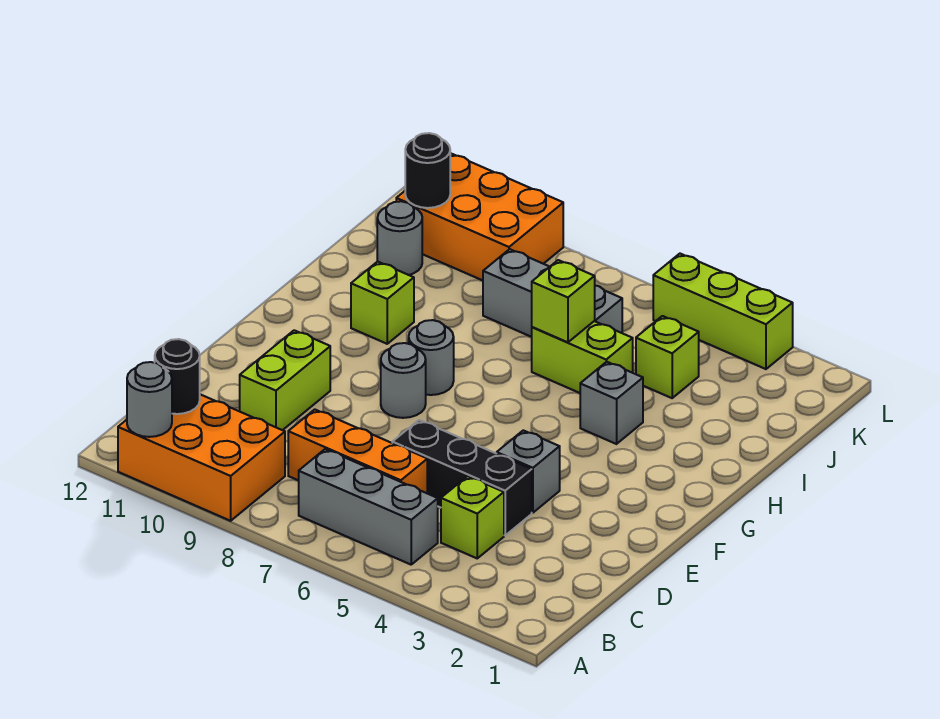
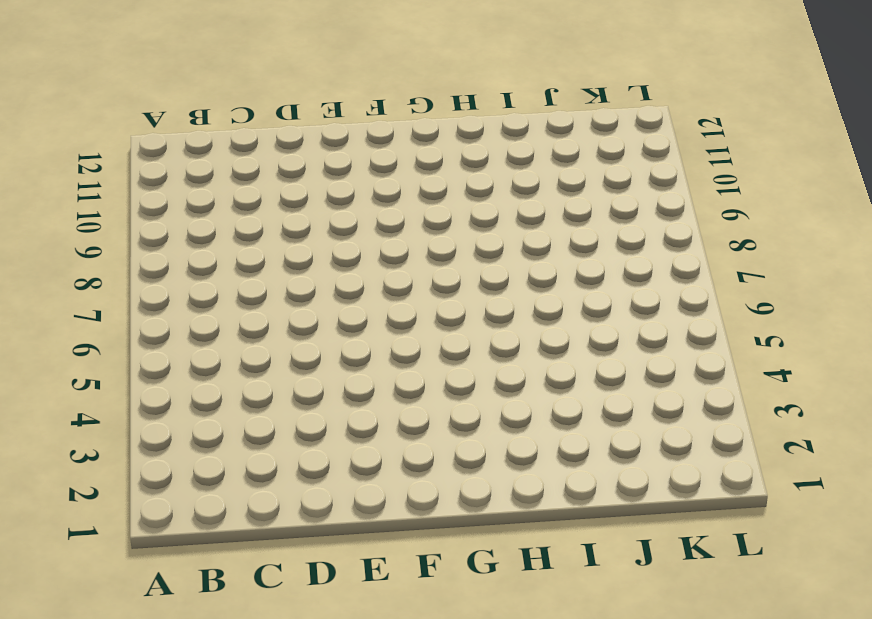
none -> orange 2x3 brick [118,394,285,521]
none -> grey 1x3 brick [299,449,438,565]
none -> lime 1x1 brick [441,476,504,558]

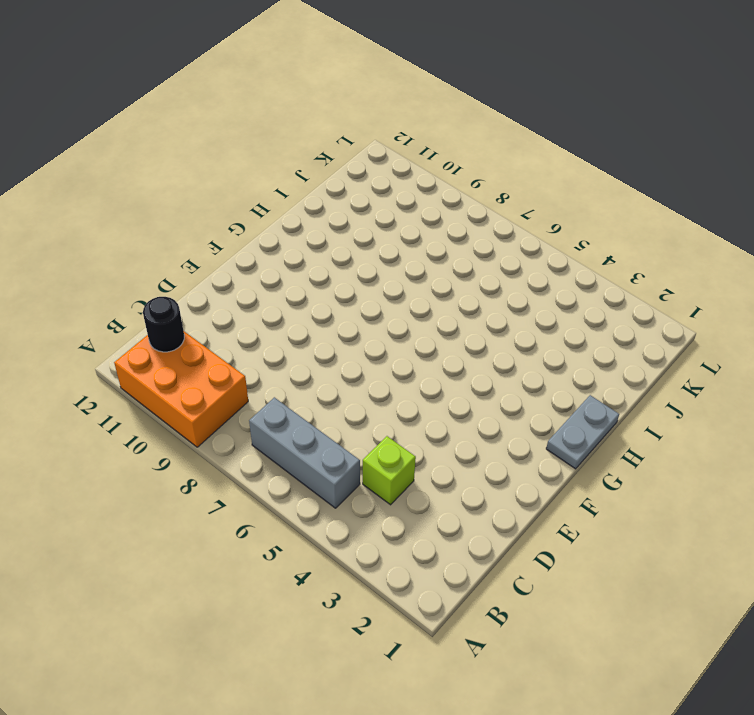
grey 1x2 plate [546,395,619,469] -> none
none -> orange 1x3 brick [288,410,427,493]
none -> black 1x3 brick [392,420,532,535]
none -> lime 1x2 brick [240,330,330,430]

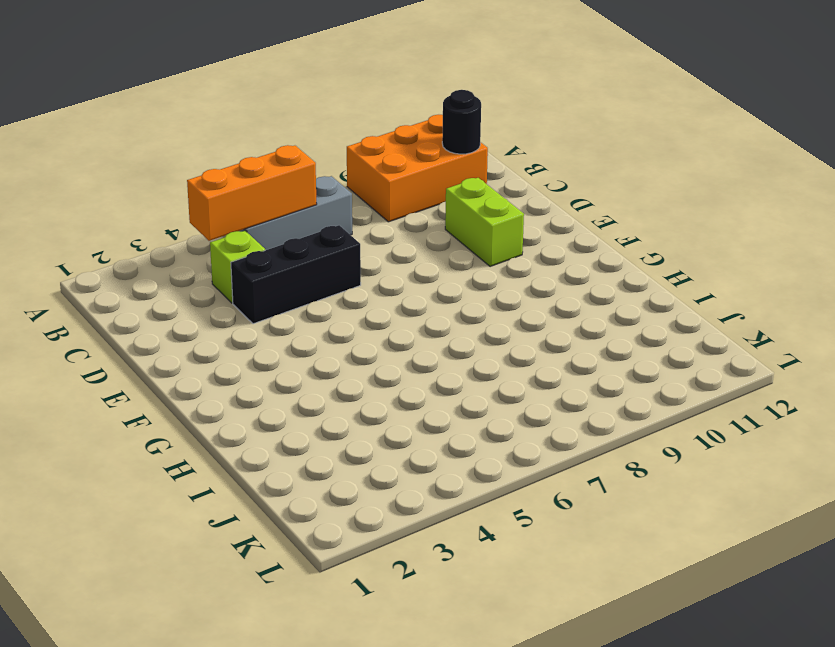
orange 1x3 brick [187,145,317,241] -> orange 1x3 brick moved to [288,410,427,493]
none -> grey 1x1 brick [497,430,560,513]
none -> grey 1x1 round brick [381,343,426,418]
none -> grey 1x1 round brick [409,320,454,395]

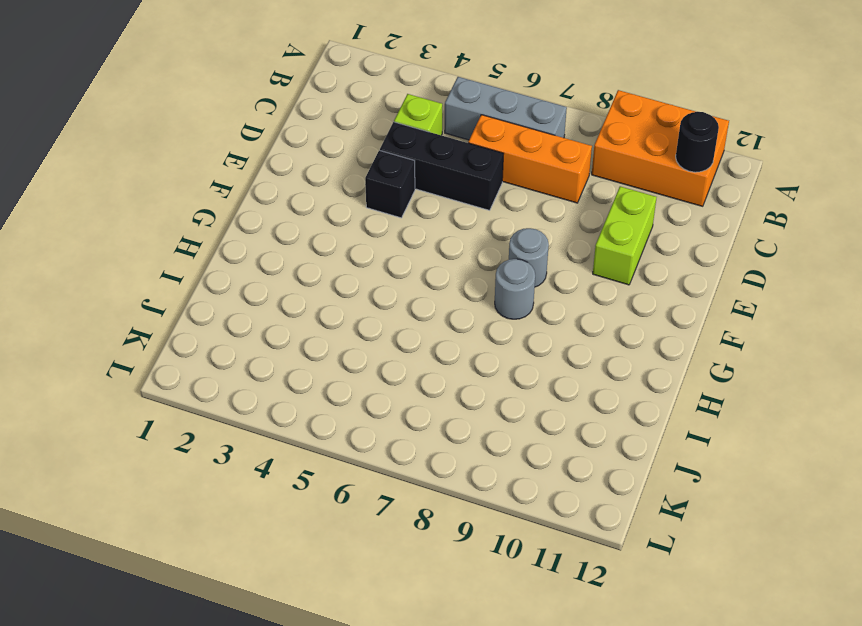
black 1x1 brick [365,150,415,218] -> grey 1x1 brick [497,430,560,513]
none -> grey 1x1 brick [580,362,643,444]
none -> lime 1x1 brick [351,261,414,344]
none -> lime 1x2 brick [532,321,633,393]

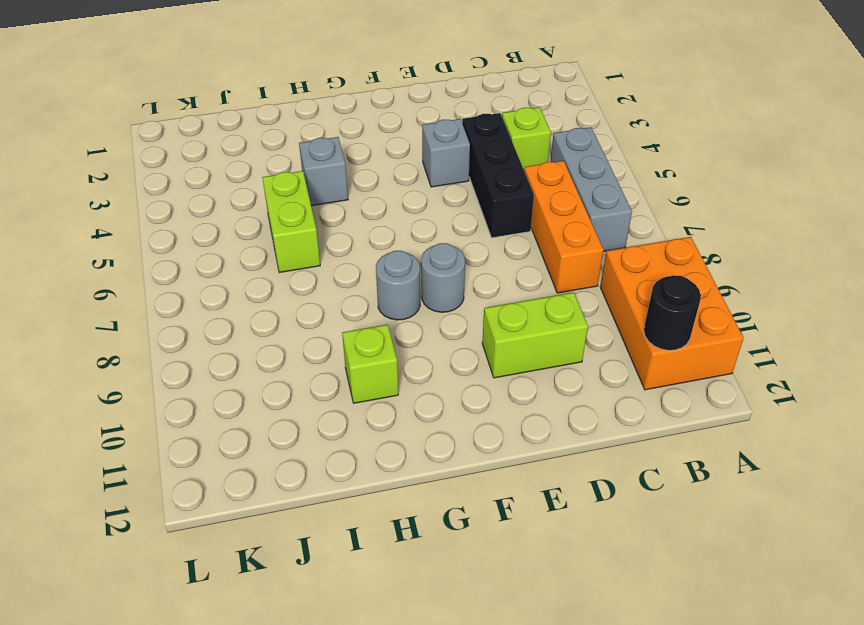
none -> lime 1x1 brick [636,316,699,398]
none -> grey 1x3 brick [483,249,622,337]
none -> grey 1x1 round brick [377,201,422,275]

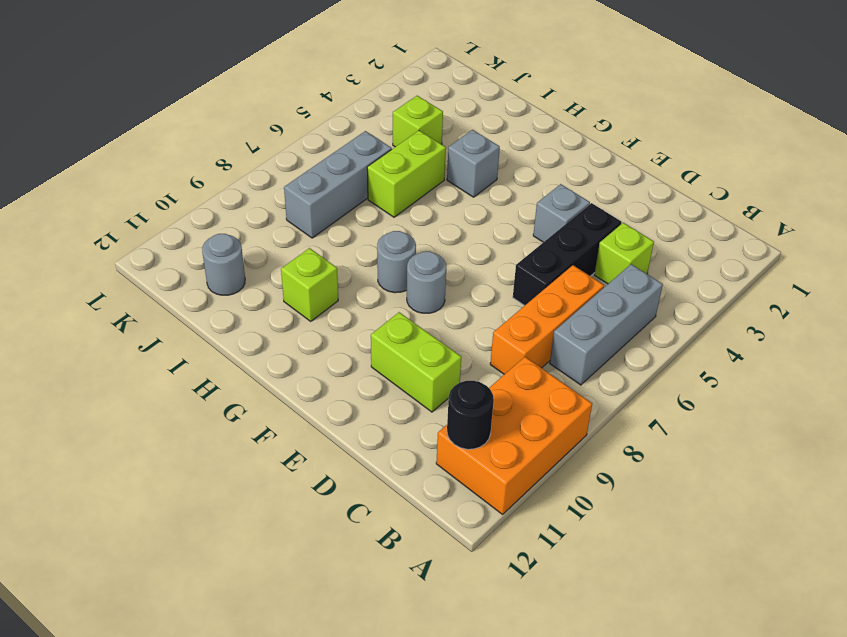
none -> orange 2x3 brick [396,153,563,280]
none -> lime 1x3 brick [653,254,793,369]
none -> grey 1x1 round brick [127,362,172,437]

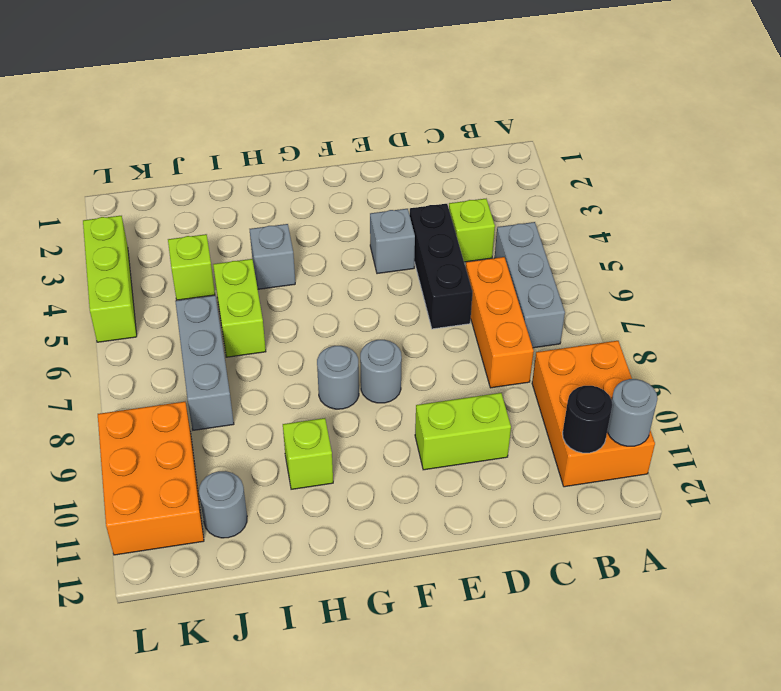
none -> lime 1x1 brick [532,260,595,342]
none -> black 1x1 round brick [405,133,450,208]

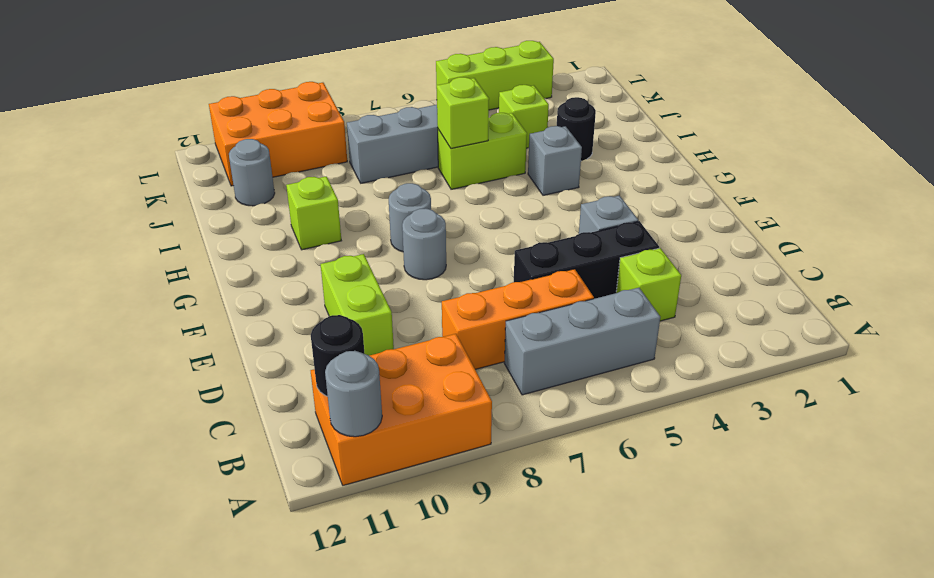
black 1x1 round brick [557,97,596,161] -> black 1x1 round brick moved to [405,133,450,208]

